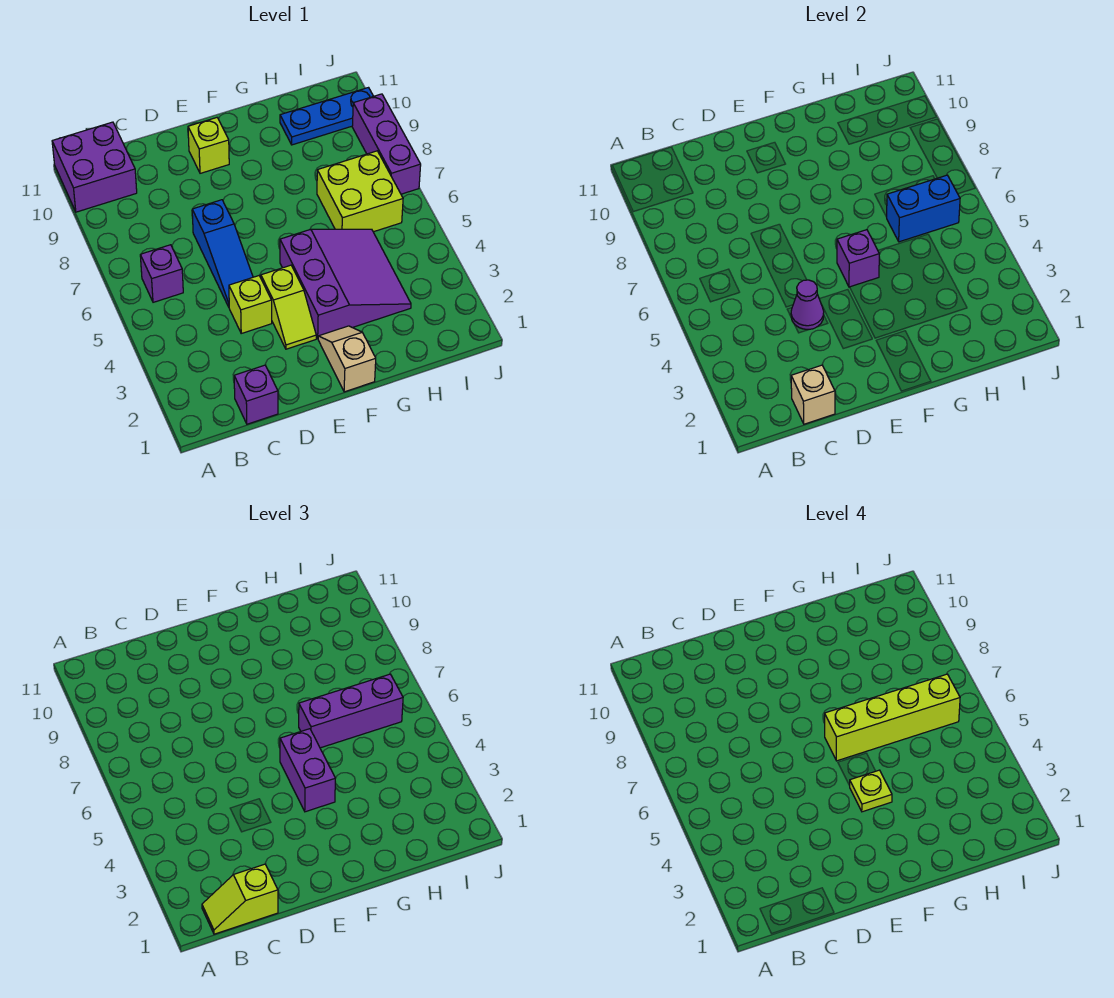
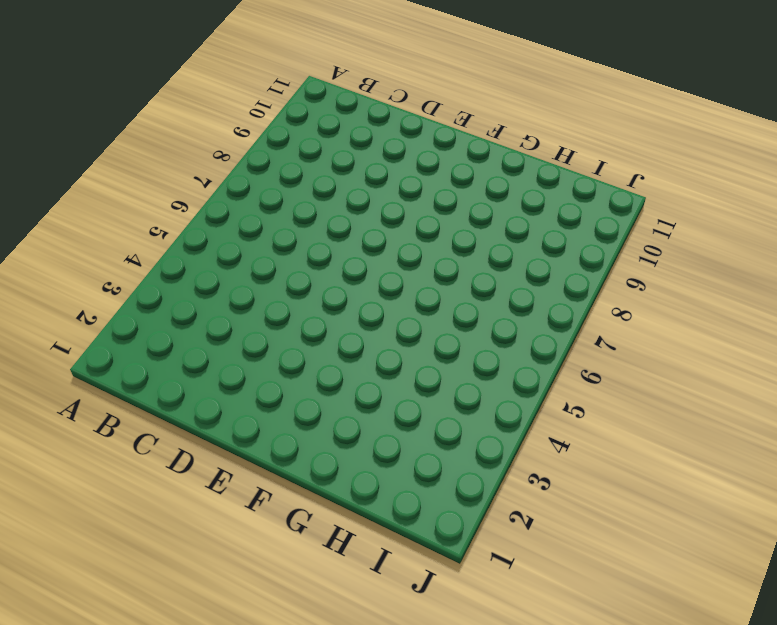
none -> purple 2x2 brick [52,122,137,212]
none -> purple 1x1 brick [140,245,183,302]
none -> purple 1x1 brick [234,365,278,424]

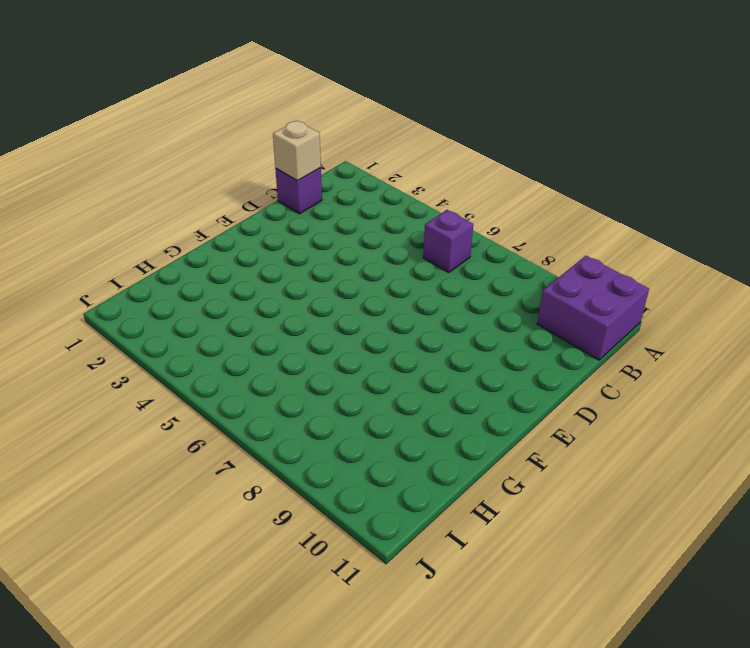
none -> lime 1x1 brick [229,276,272,333]
none -> blue 1x3 slope [192,200,253,307]
none -> lime 1x2 slope [261,265,316,349]

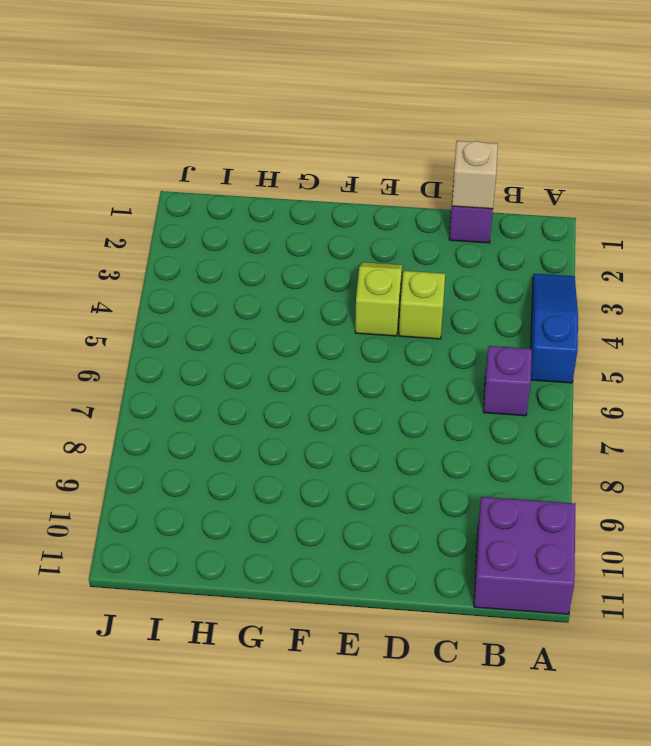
blue 1x3 slope [531,274,578,383] -> blue 1x3 slope moved to [192,200,253,307]
none -> lime 1x1 brick [188,118,229,173]
none -> tan 1x2 slope [318,326,376,392]
none -> purple 3x3 slope [280,229,411,338]

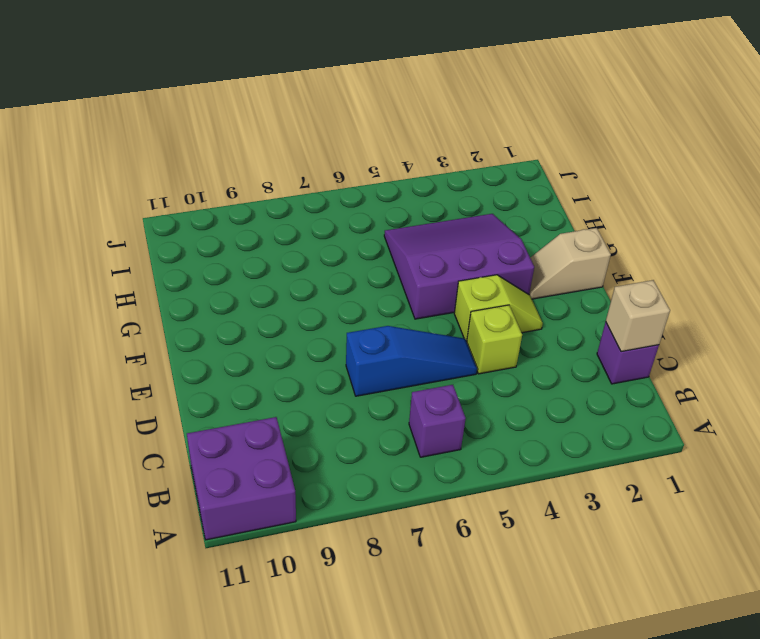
none -> lime 1x1 brick [188,118,229,173]
none -> lime 2x2 brick [317,151,403,232]
none -> blue 1x3 plate [280,88,373,145]

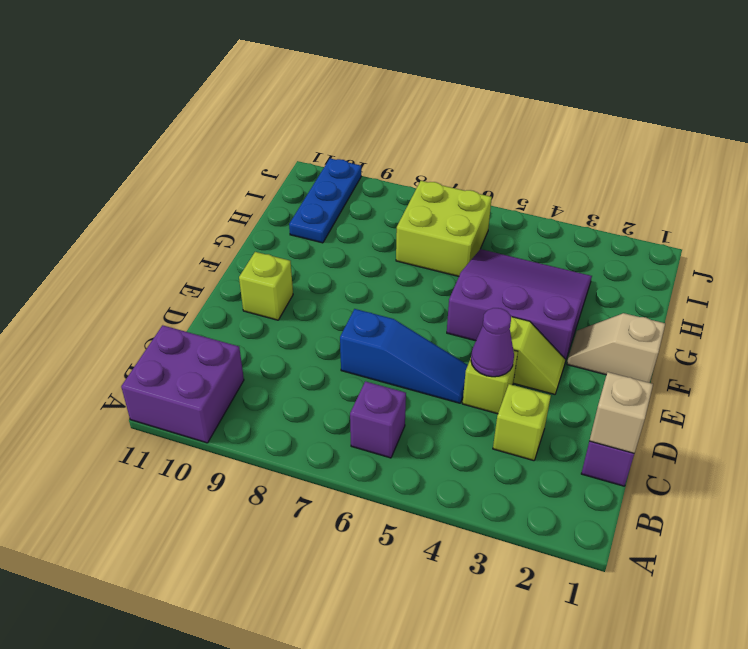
lime 1x1 brick [493,384,551,461] -> none
none -> purple 1x3 brick [352,94,421,194]
none -> purple 1x1 brick [837,230,879,287]
none -> blue 1x2 brick [887,175,960,242]

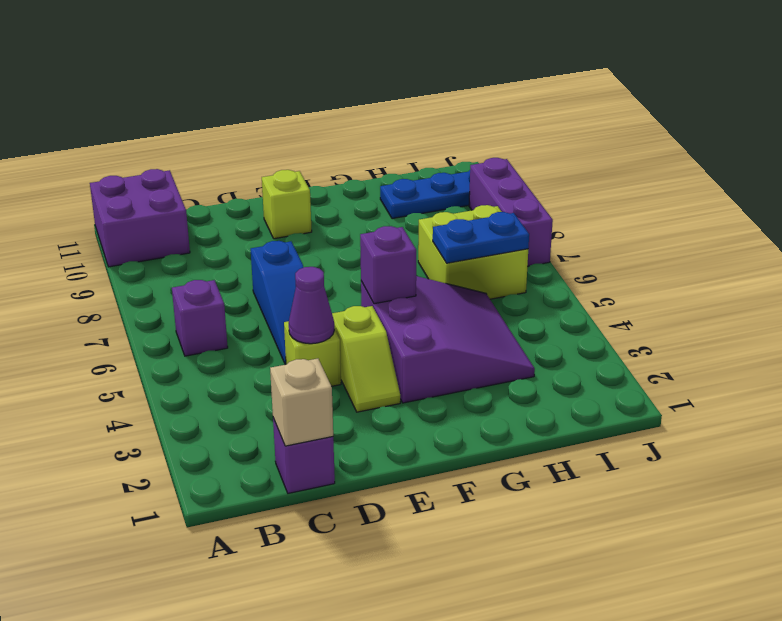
blue 1x2 plate [433,212,529,263] -> blue 1x2 brick [887,175,960,242]
none -> tan 1x2 slope [318,326,376,392]
none -> lime 1x2 slope [202,864,278,934]
none -> purple 1x2 brick [280,729,335,812]

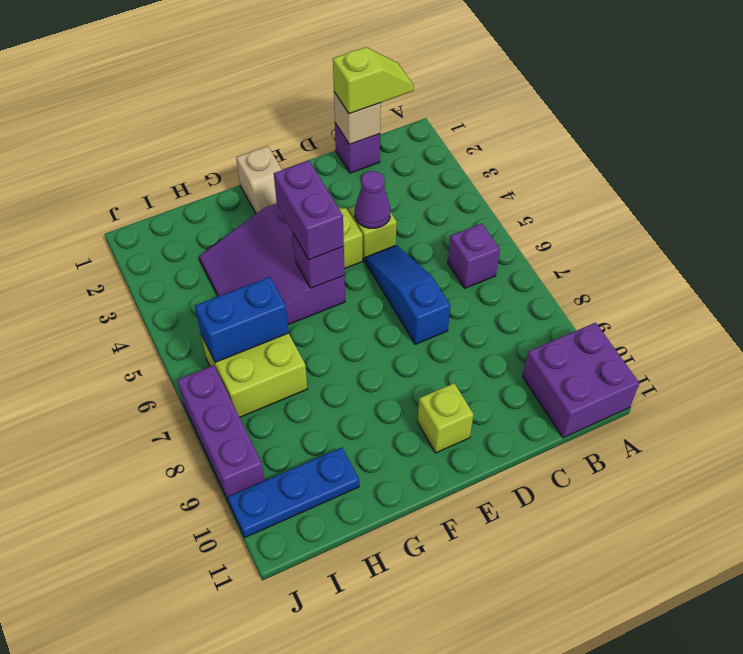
none -> purple 1x3 brick [299,674,403,748]
none -> lime 1x1 plate [849,770,892,812]
none -> lime 1x4 brick [825,674,960,761]

